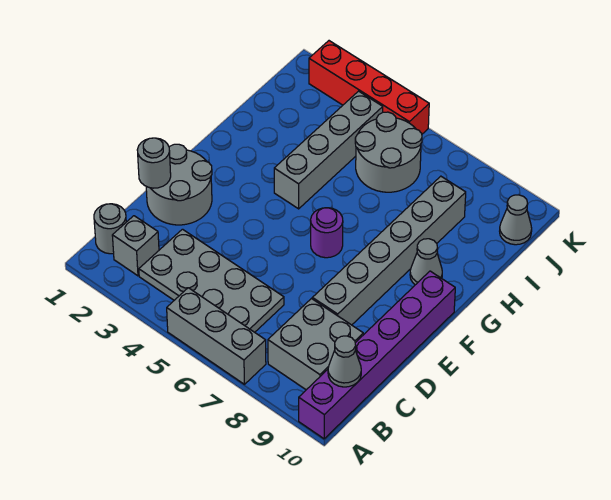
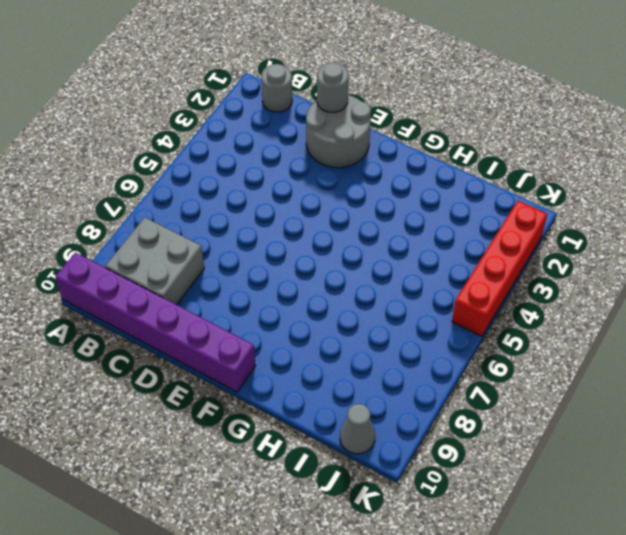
none -> grey 1x3 brick [167,288,266,384]
none -> grey 1x1 brick [112,216,159,276]
none -> grey 2x4 plate [139,229,284,332]

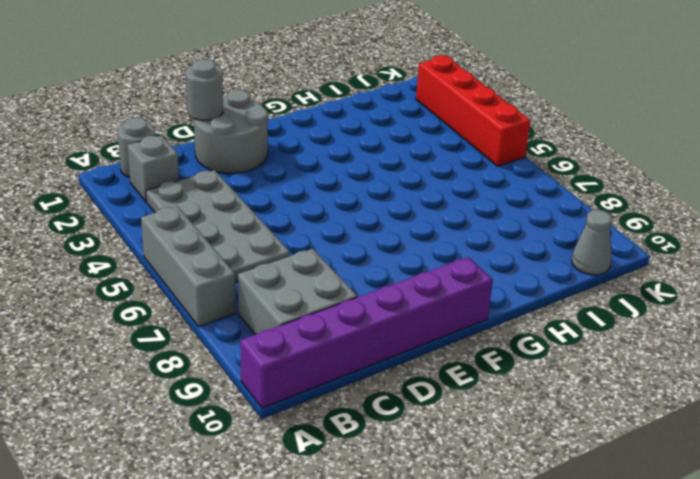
none -> grey 1x6 brick [312,176,466,325]
none -> purple 1x1 round brick [311,208,343,258]
none -> grey 1x4 brick [274,91,383,209]

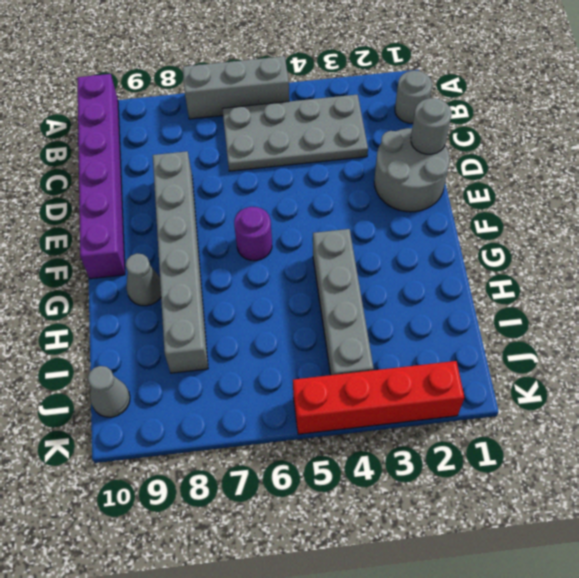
none -> grey 1x1 brick [112,216,159,276]
none -> grey 2x2 brick [268,299,363,390]
none -> grey 2x2 round brick [355,112,422,192]

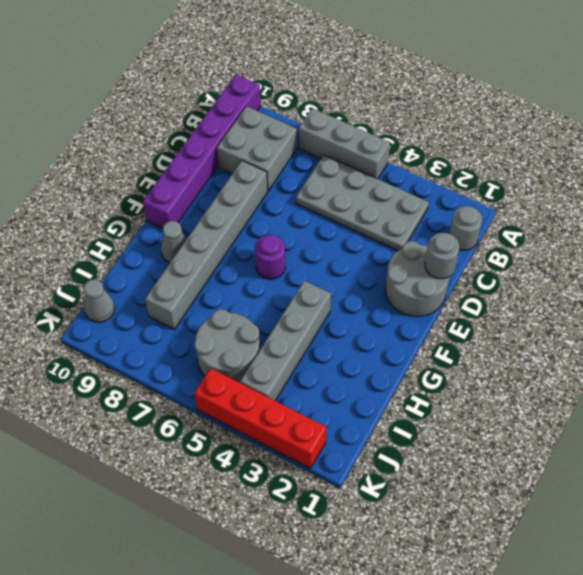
none -> grey 1x1 brick [112,216,159,276]
none -> grey 1x1 cone [328,336,361,387]

